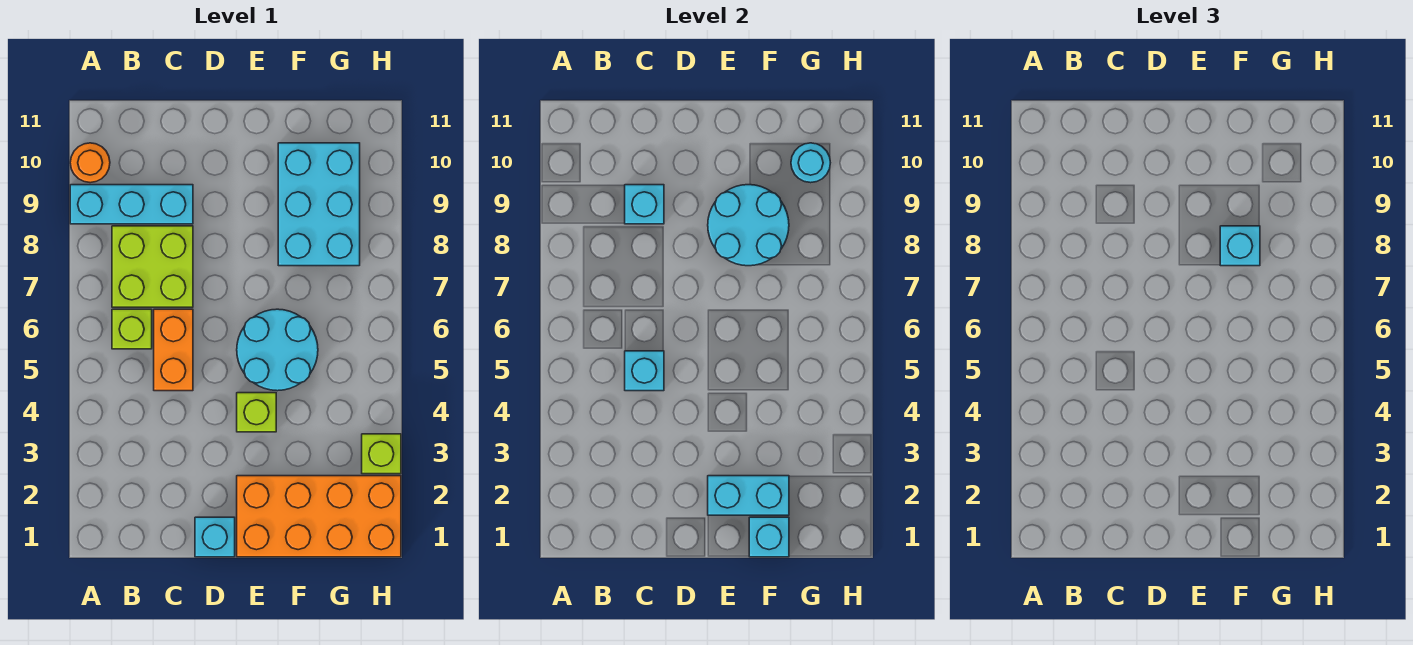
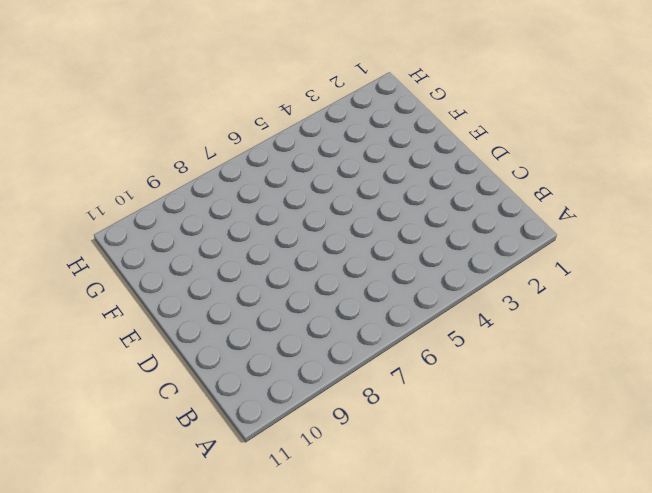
none -> cyan 1x3 brick [70,185,193,224]
none -> orange 1x1 round brick [70,143,110,183]
none -> lime 1x1 brick [112,309,152,349]

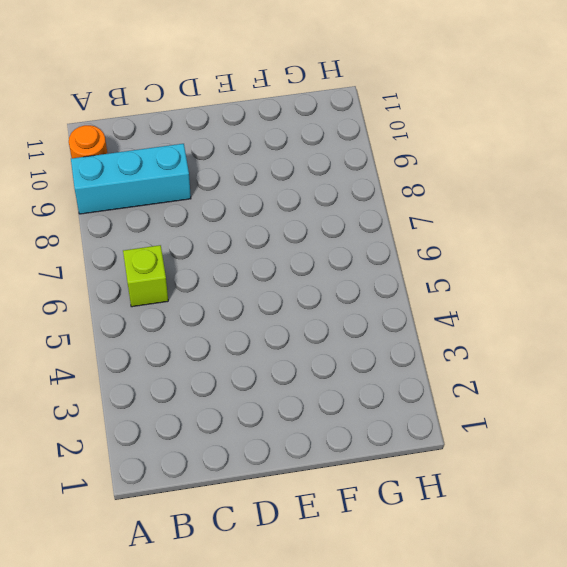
none -> lime 2x2 brick [112,226,193,307]
none -> orange 1x2 brick [154,309,193,391]
none -> cyan 1x1 brick [195,517,235,557]

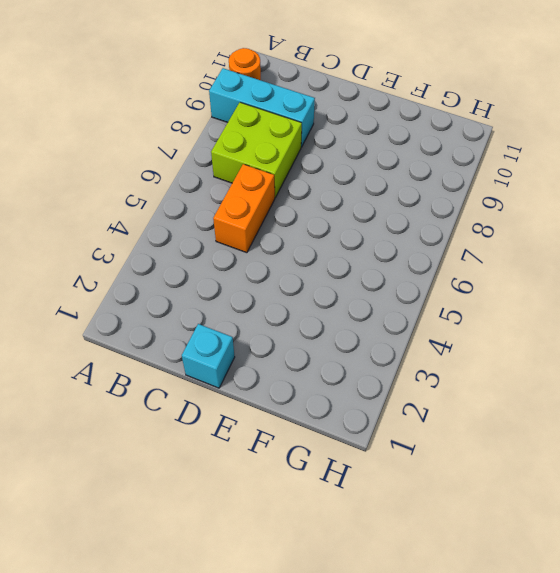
none -> lime 1x1 brick [112,309,152,349]
none -> orange 2x4 brick [237,476,401,557]
none -> lime 1x1 brick [237,393,276,432]

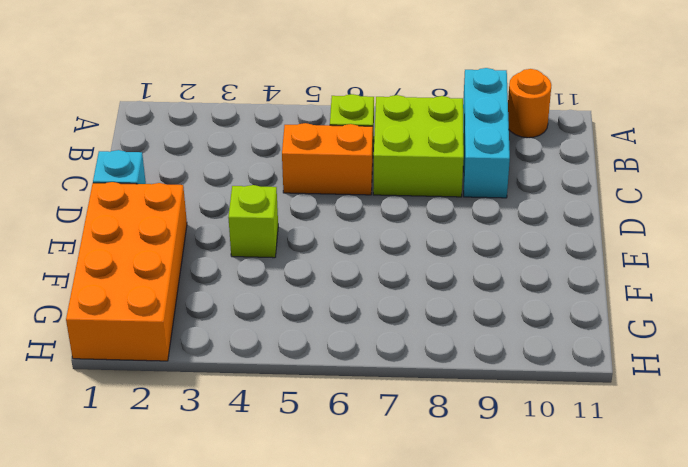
none -> cyan 2x2 round brick [237,309,318,391]
none -> cyan 2x3 brick [278,143,360,266]
none -> lime 1x1 brick [362,434,401,474]

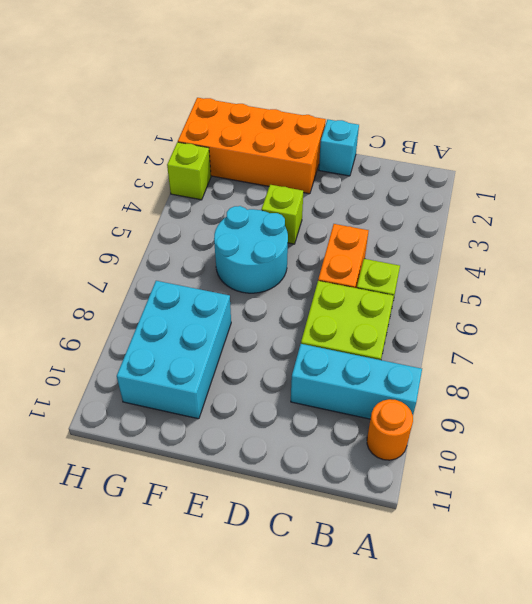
none -> cyan 1x1 brick [625,351,664,391]
none -> cyan 1x1 brick [625,185,664,224]
none -> cyan 1x2 brick [708,476,789,515]

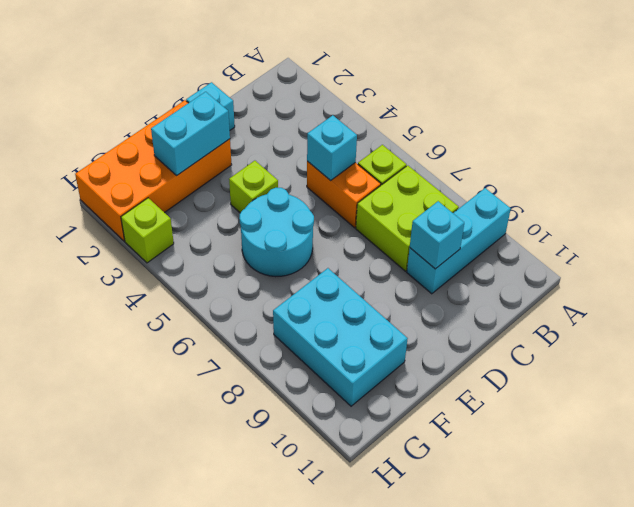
none -> orange 1x1 round brick [70,143,110,183]
none -> cyan 2x2 round brick [708,185,789,266]
none -> cyan 1x1 brick [749,517,789,557]

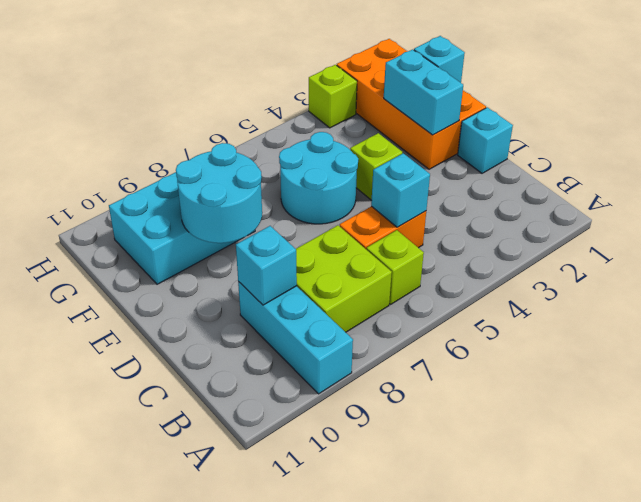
none -> orange 1x1 round brick [70,143,110,183]
none -> cyan 1x1 round brick [791,143,830,183]
none -> cyan 1x1 brick [1220,226,1260,266]

